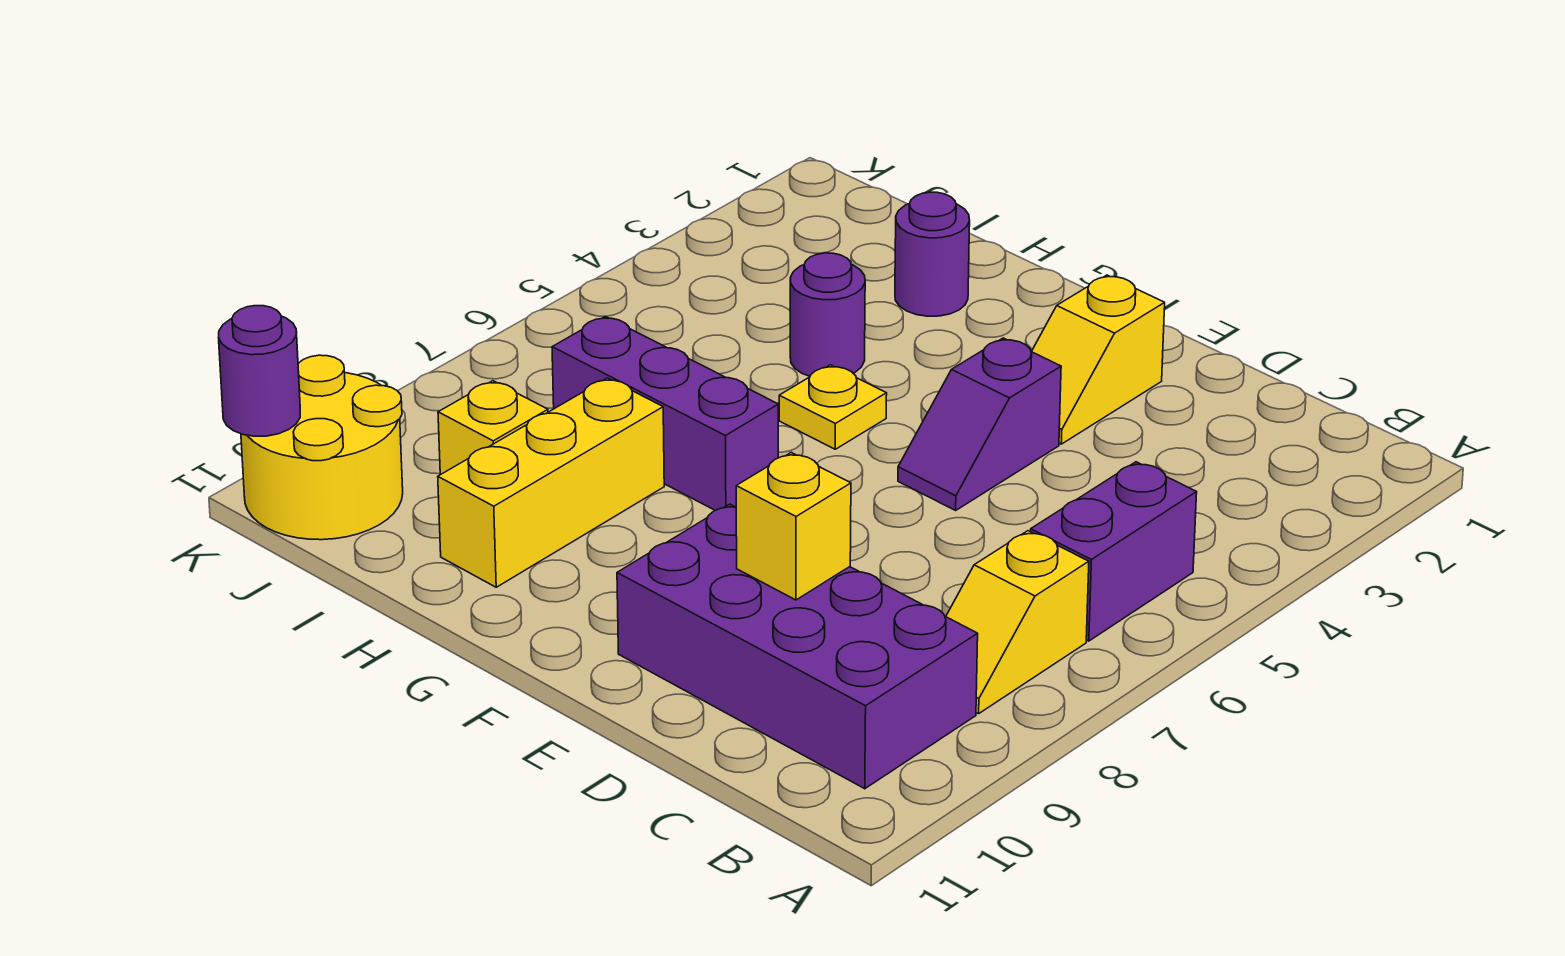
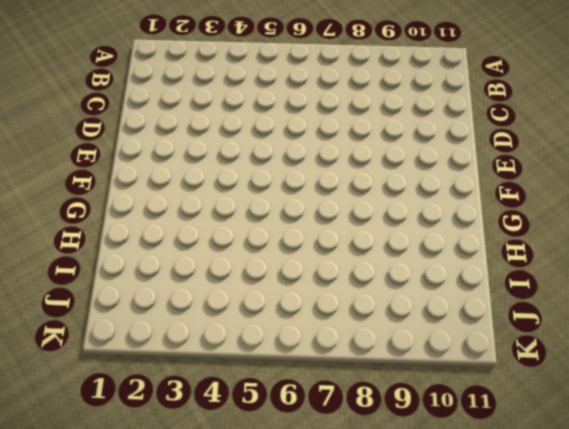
none -> purple 1x2 brick [1031,462,1197,641]
none -> yellow 1x2 slope [946,531,1089,714]
none -> purple 2x4 brick [617,504,978,789]

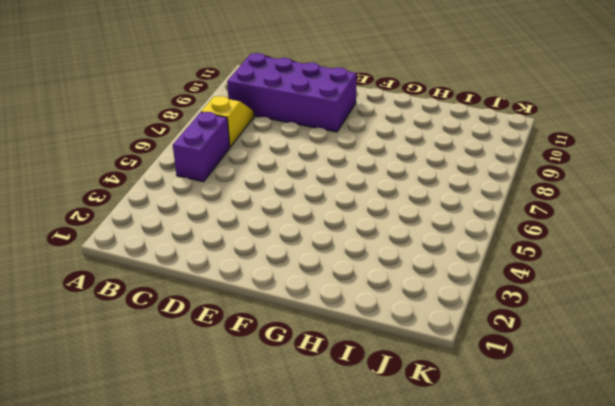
none -> yellow 1x2 slope [1031,275,1165,444]
none -> purple 1x2 slope [898,338,1061,510]
none -> yellow 1x1 plate [779,365,887,449]

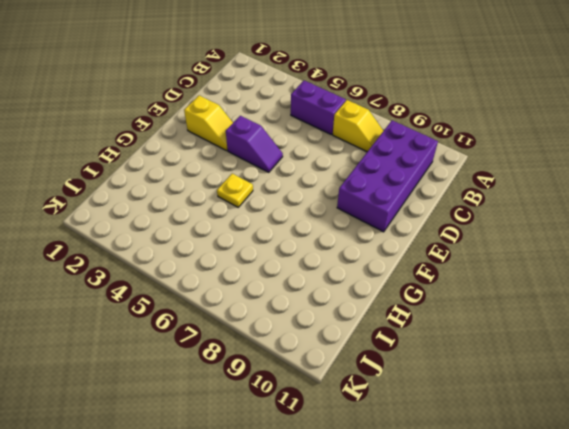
none -> purple 1x3 brick [552,316,778,511]
none -> purple 1x1 round brick [895,192,970,316]
none -> purple 1x1 round brick [790,253,865,376]

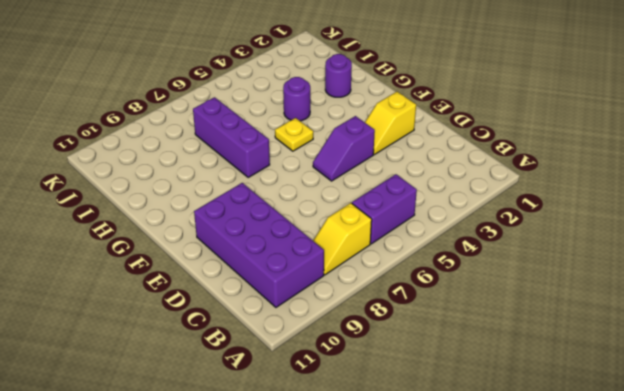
none -> yellow 1x3 brick [438,378,664,587]
none -> yellow 1x1 brick [438,381,548,475]
none -> yellow 2x2 round brick [241,355,403,540]

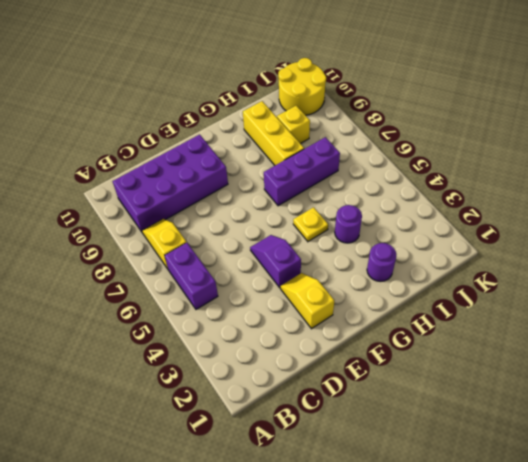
none -> yellow 1x1 brick [736,452,851,600]
none -> purple 1x1 round brick [219,306,300,436]

